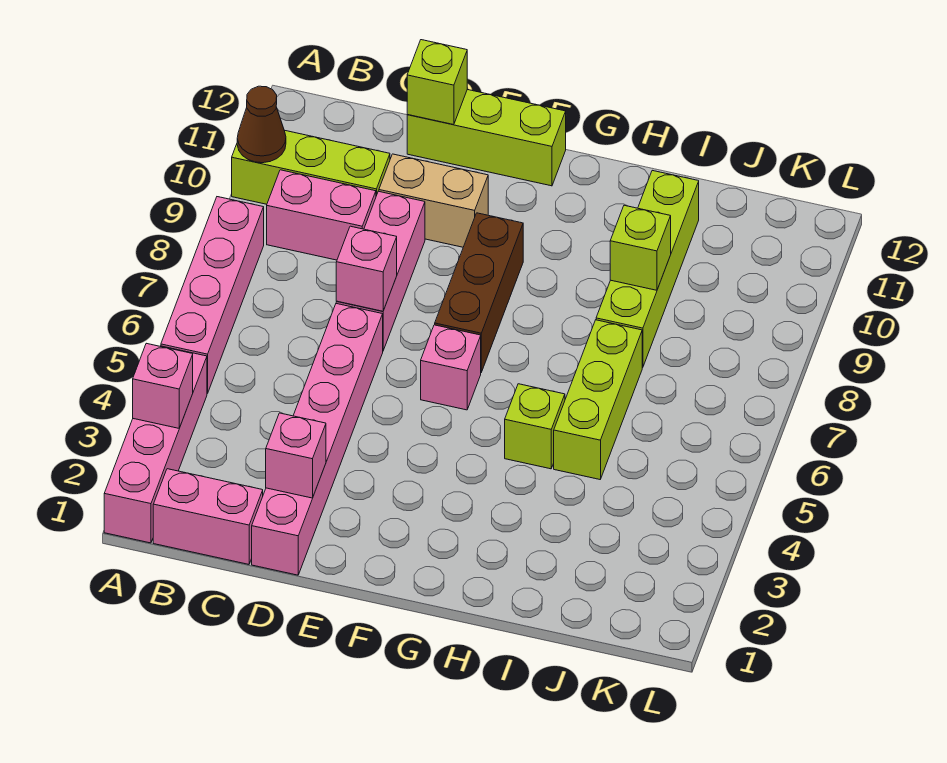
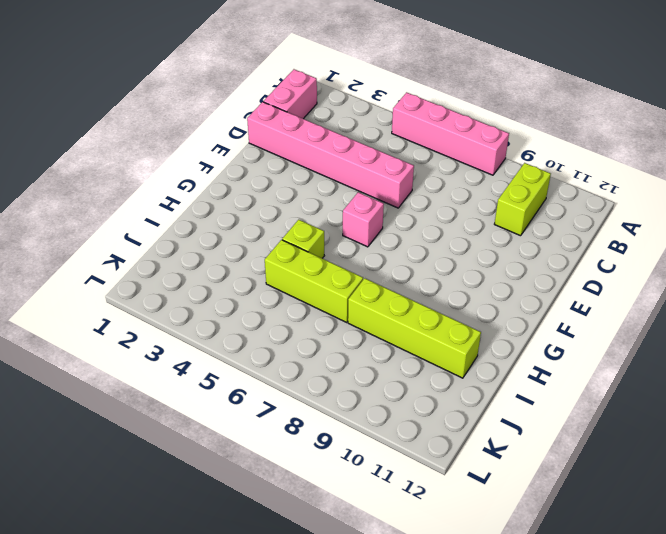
lime 1x2 brick [495,163,551,236] -> lime 1x3 brick [232,130,390,204]
none -> pink 1x4 brick [104,346,207,543]
none -> pink 1x2 brick [267,170,376,260]
none -> pink 1x3 brick [336,191,425,350]

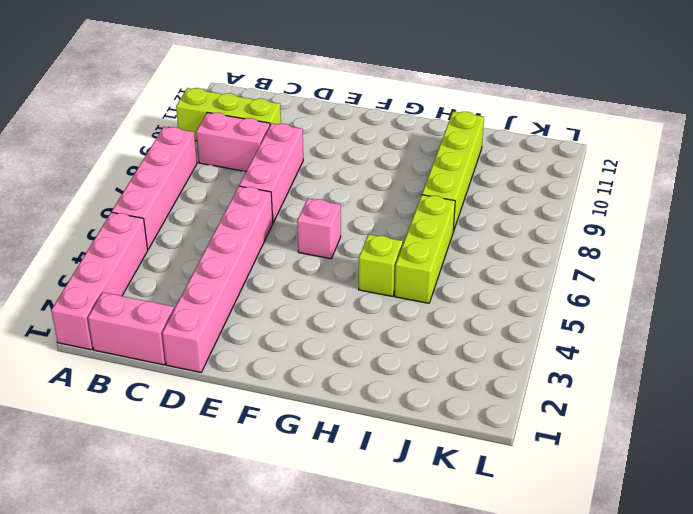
none -> tan 1x2 brick [379,154,488,247]
none -> lime 1x3 brick [407,90,566,186]
none -> brown 1x3 brick [435,213,523,372]

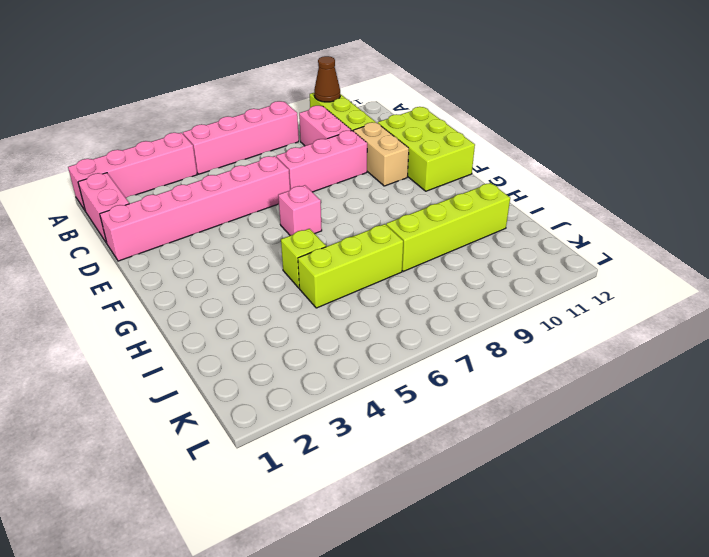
lime 2x3 brick [378,107,475,191] -> lime 1x3 brick [407,90,566,186]
none -> brown 1x3 brick [435,213,523,372]
none -> pink 1x1 brick [133,343,193,428]
none -> pink 1x1 brick [266,413,326,498]

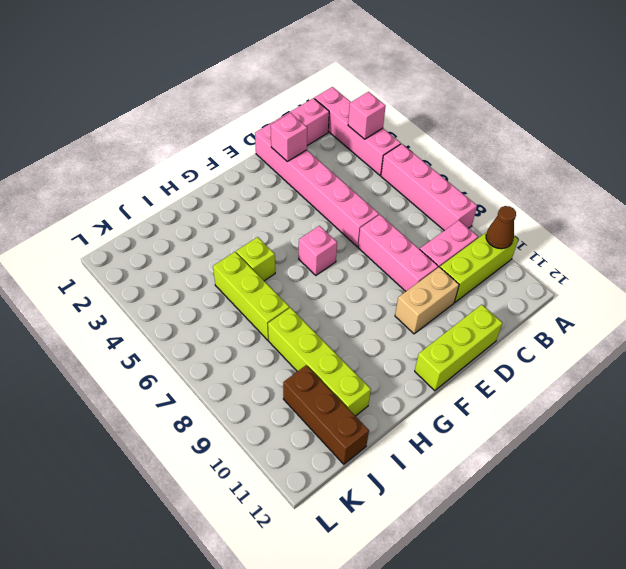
brown 1x3 brick [283,365,369,464] -> brown 1x3 brick moved to [435,213,523,372]
none -> pink 1x1 brick [336,226,397,311]
none -> lime 1x1 brick [407,40,467,125]
none -> lime 1x1 brick [610,205,671,290]

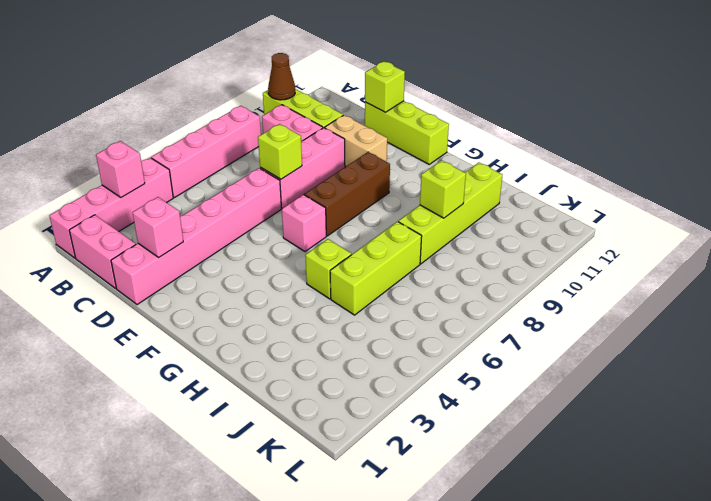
lime 1x1 brick [258,124,302,179] -> pink 1x1 brick [336,226,397,311]

